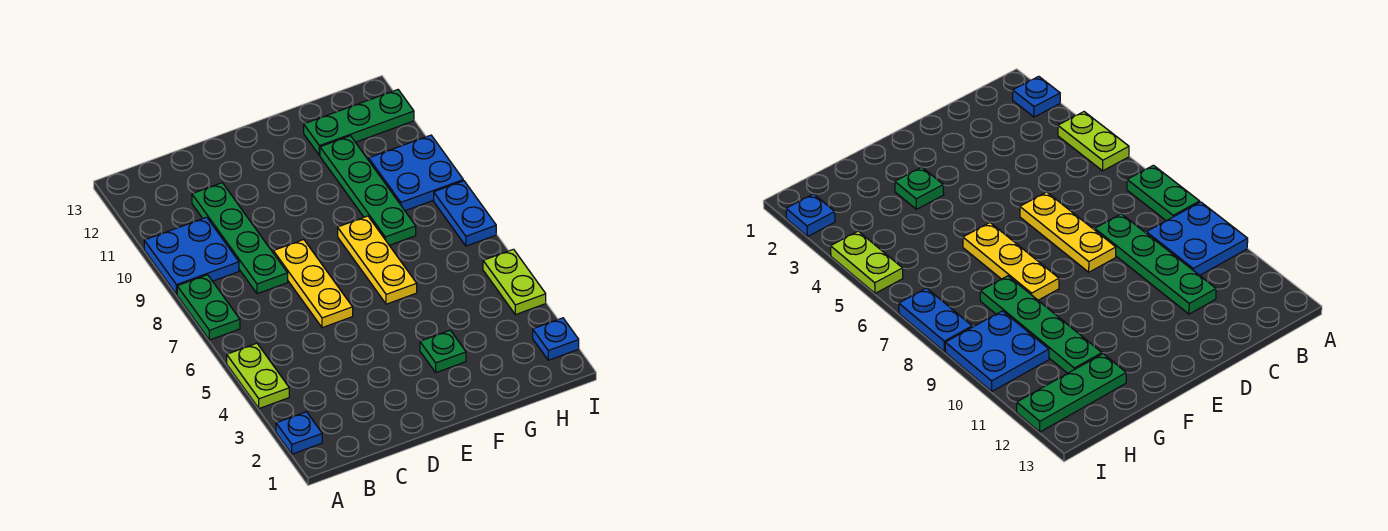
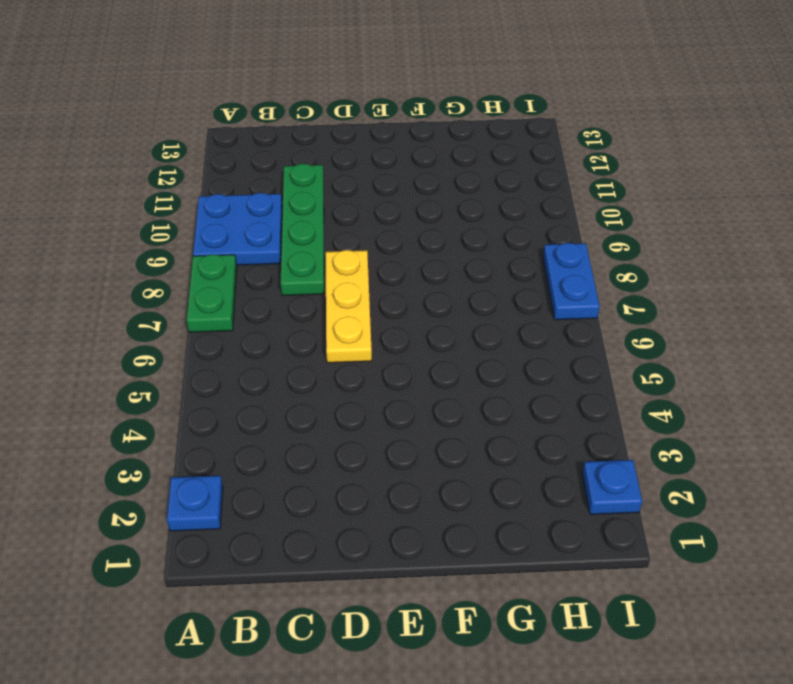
none -> lime 1x2 plate [227,343,289,408]
none -> green 1x1 plate [420,330,466,373]
none -> yellow 1x3 plate [338,216,417,304]

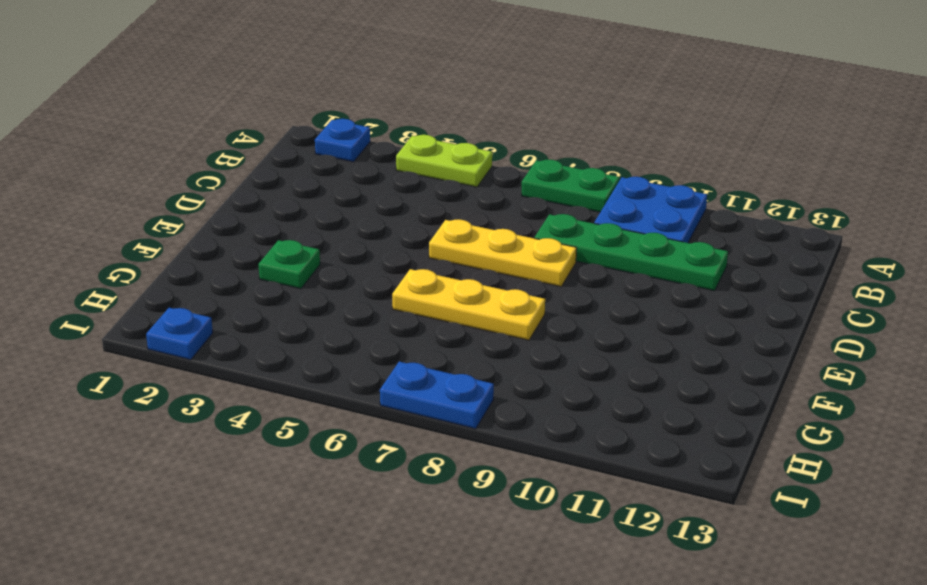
none -> green 1x4 plate [320,136,416,245]
none -> green 1x3 plate [304,90,414,155]
none -> blue 2x2 plate [369,135,463,211]

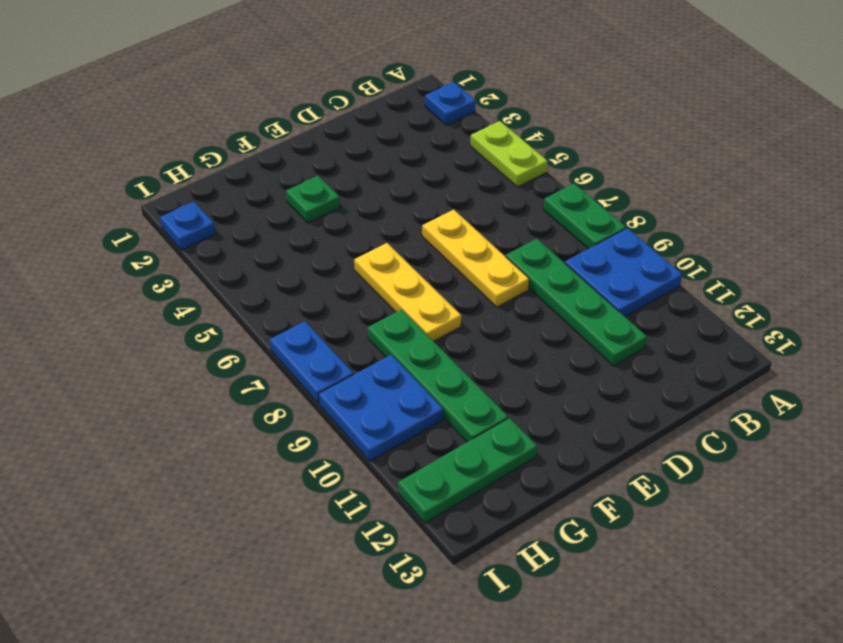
none -> lime 1x2 plate [483,249,546,315]

